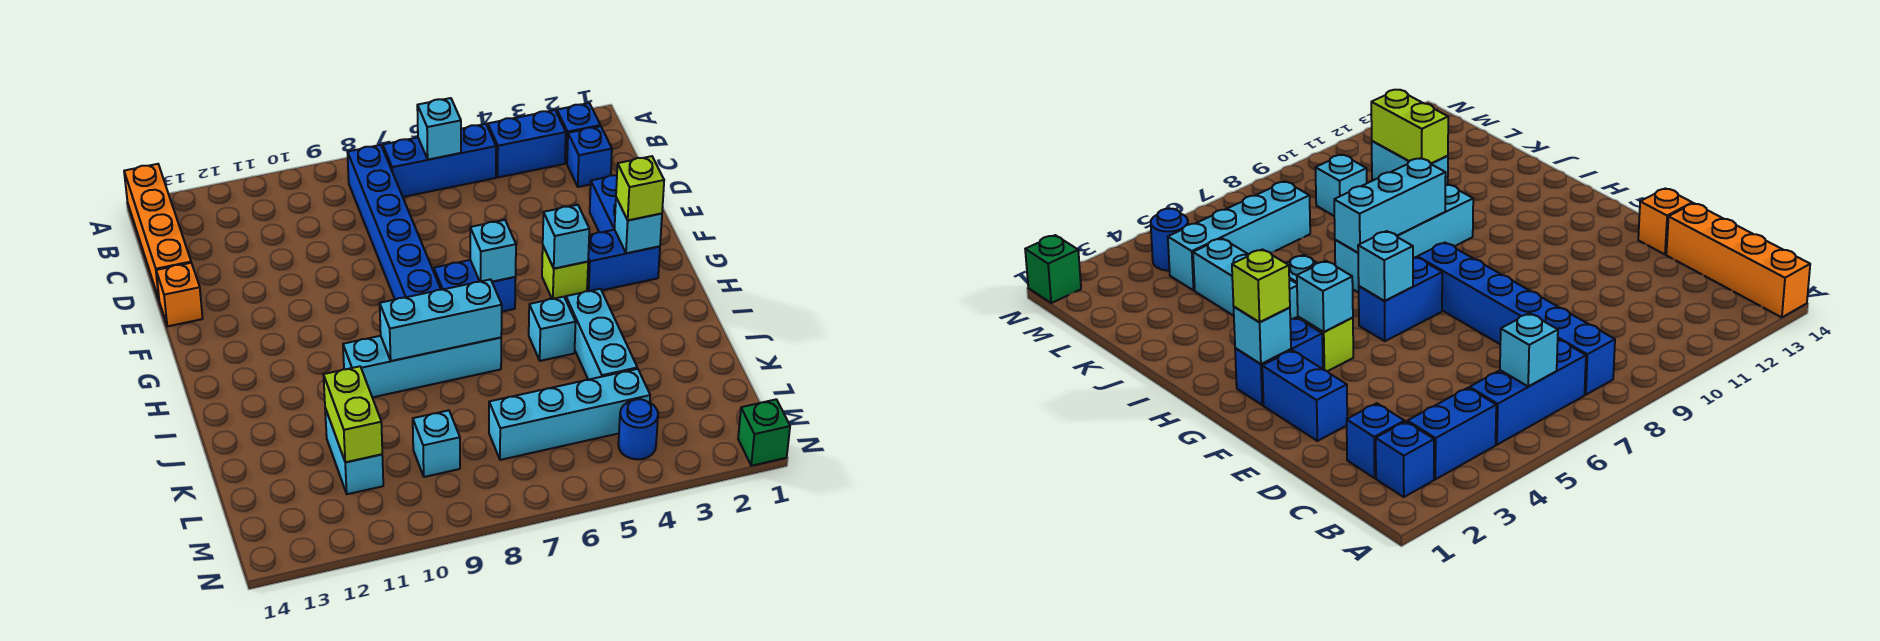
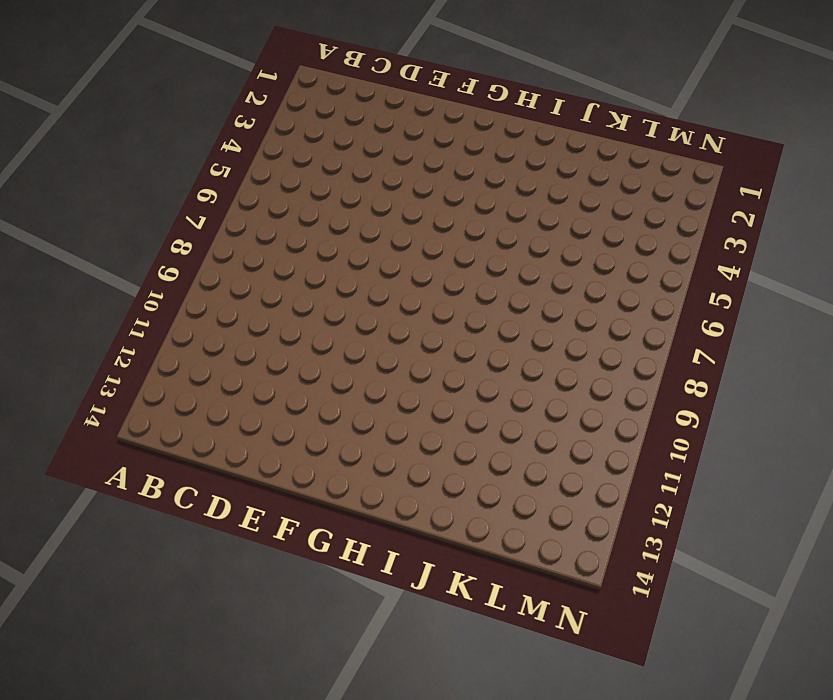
none -> orange 1x4 brick [124,164,191,299]
none -> blue 1x1 brick [557,103,600,163]
none -> blue 1x2 brick [488,110,566,177]

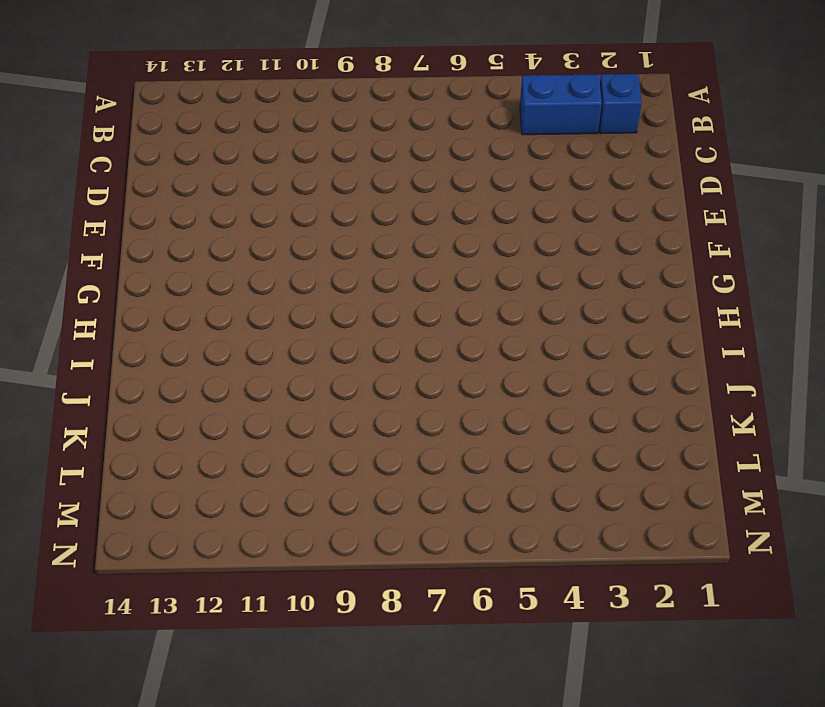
none -> orange 1x4 brick [124,164,191,299]
none -> blue 1x3 brick [383,124,496,197]
none -> blue 1x6 brick [348,145,441,300]

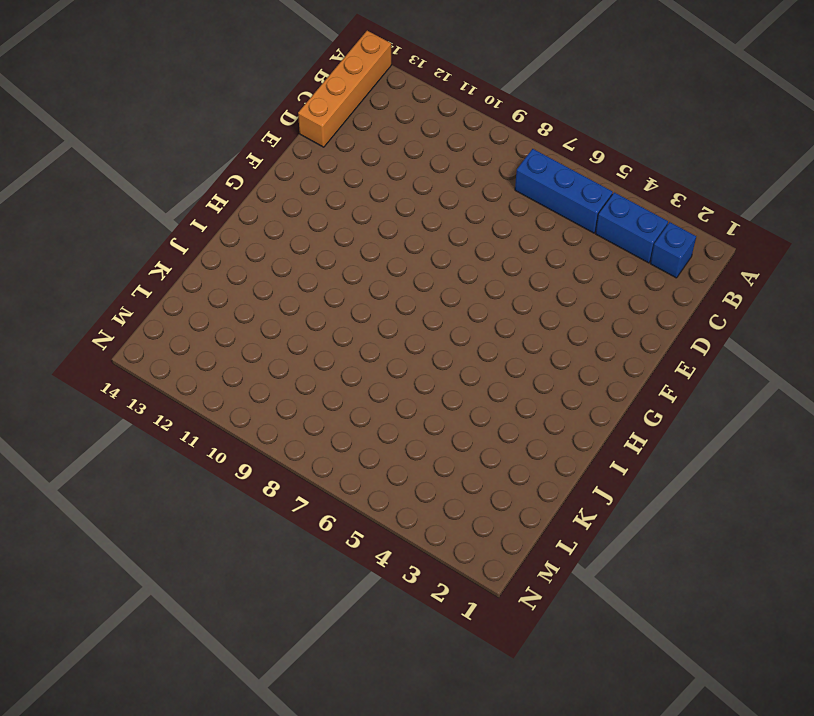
none -> blue 1x6 brick [348,145,441,300]
none -> blue 1x1 brick [567,126,612,187]
none -> blue 1x2 brick [590,175,617,232]

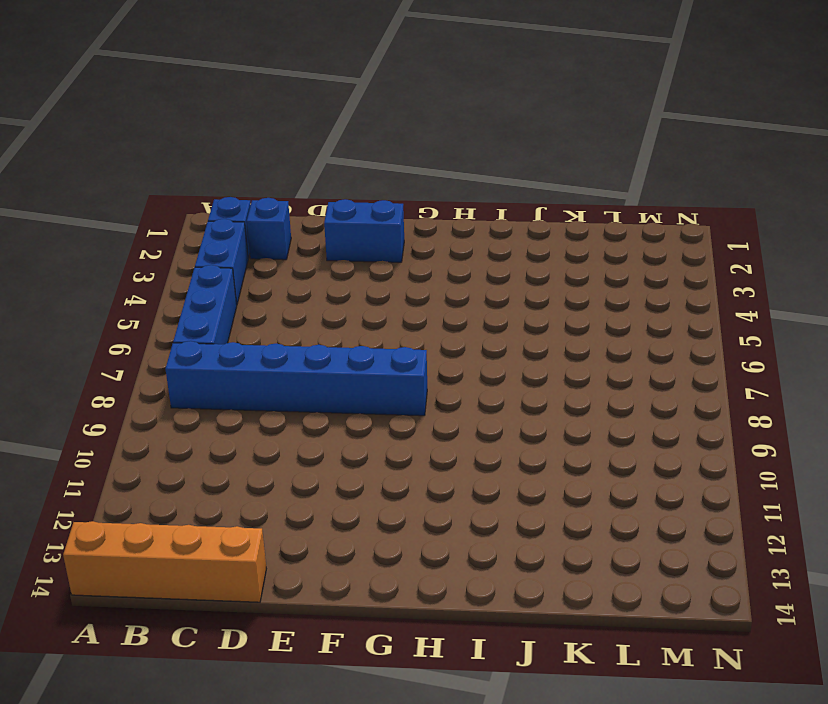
none -> orange 1x1 brick [156,263,203,326]
none -> blue 1x2 brick [587,230,660,291]
none -> lime 1x1 brick [542,246,588,299]

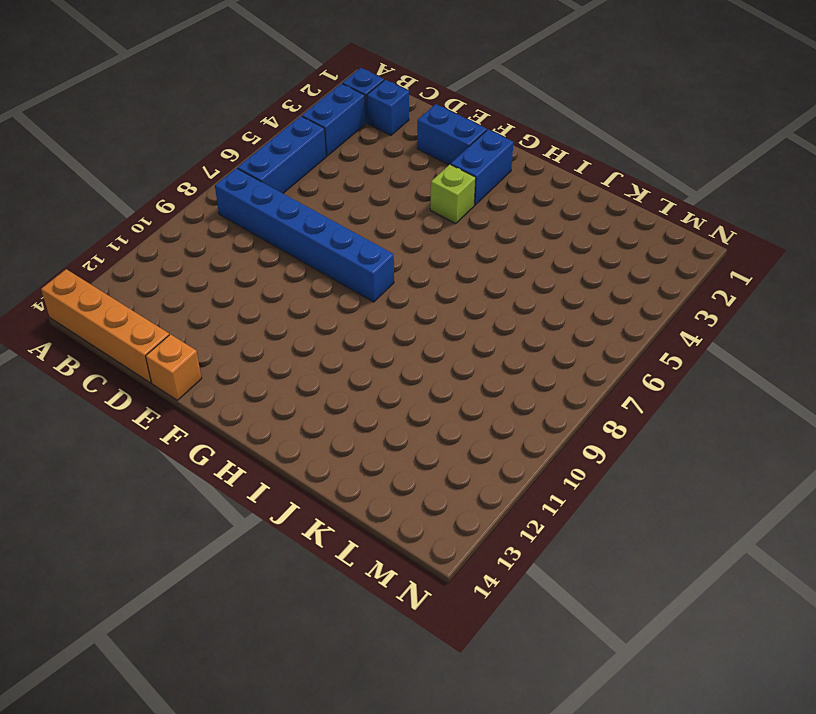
none -> blue 1x2 brick [434,260,516,312]
none -> cyan 1x3 brick [566,289,637,380]
none -> cyan 1x1 brick [529,297,576,361]

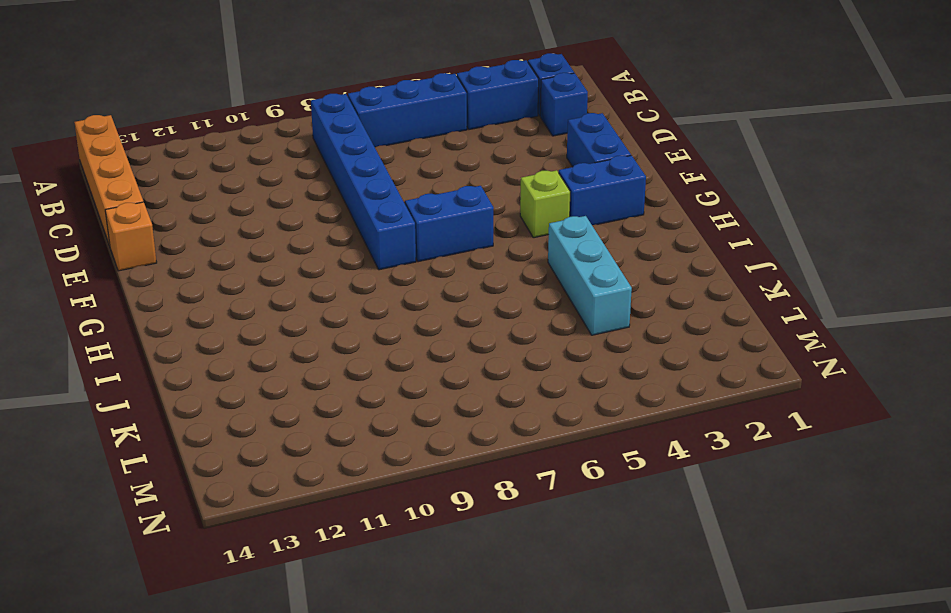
none -> cyan 1x1 brick [529,297,576,361]
none -> cyan 1x4 brick [343,336,501,397]
none -> cyan 1x2 brick [325,408,383,494]

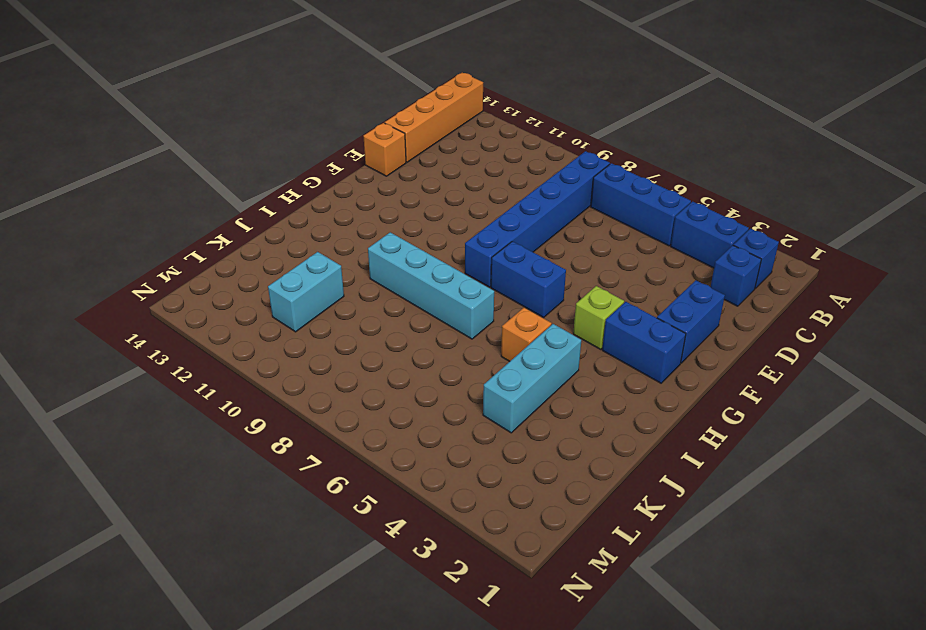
orange 1x1 brick [501,308,552,361] -> cyan 1x1 brick [529,297,576,361]
none -> cyan 1x4 brick [489,369,650,460]
none -> cyan 1x1 brick [413,410,460,477]
none -> blue 1x1 round brick [618,399,658,459]

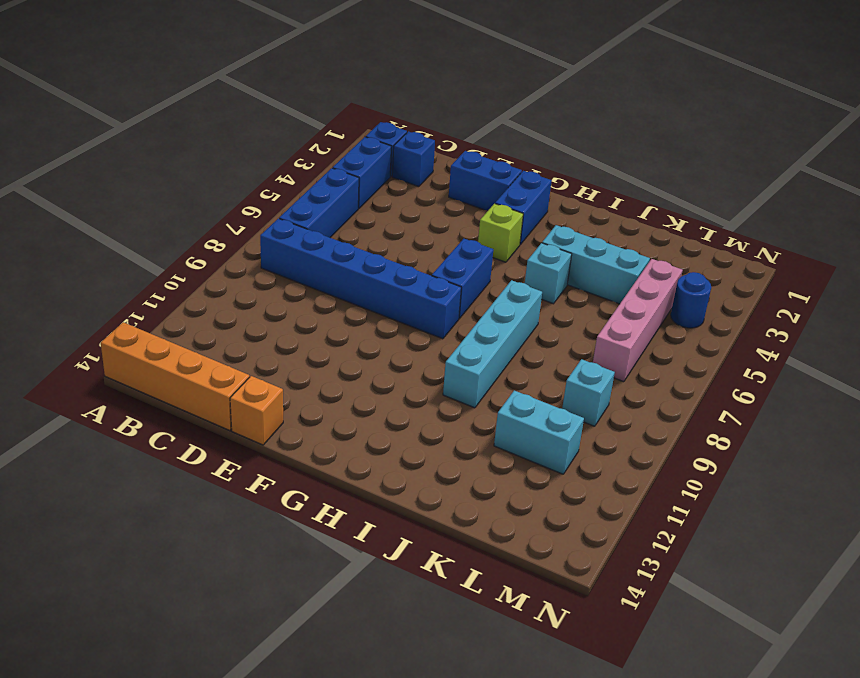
pink 1x4 brick [593,259,683,382] -> cyan 1x4 brick [489,369,650,460]
none -> green 1x1 brick [738,399,790,466]
none -> cyan 1x1 brick [417,98,461,160]
none -> cyan 1x1 brick [614,198,662,253]

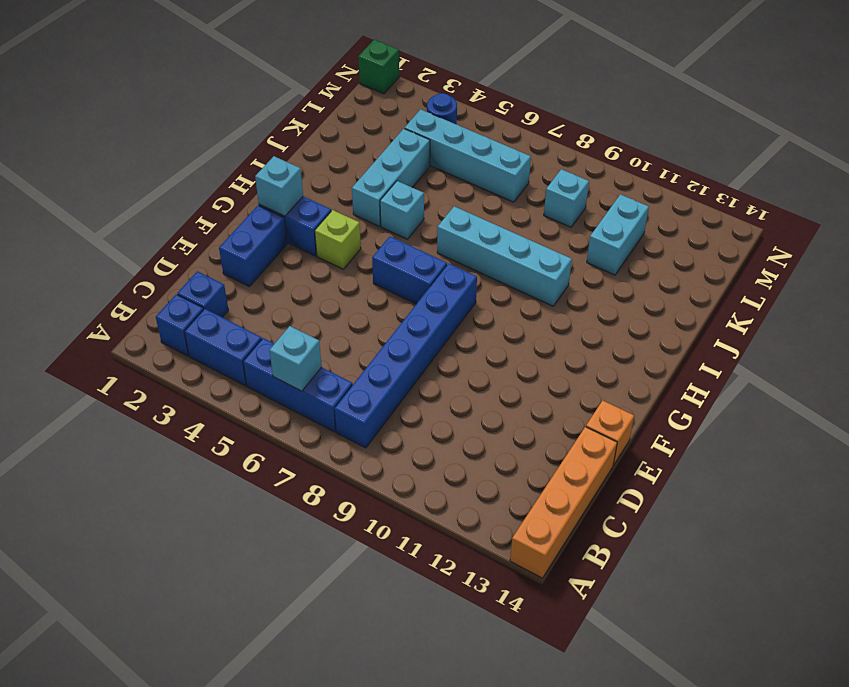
none -> cyan 1x1 brick [543,205,589,269]
none -> cyan 1x1 brick [470,220,516,282]
none -> cyan 1x3 brick [380,279,502,361]

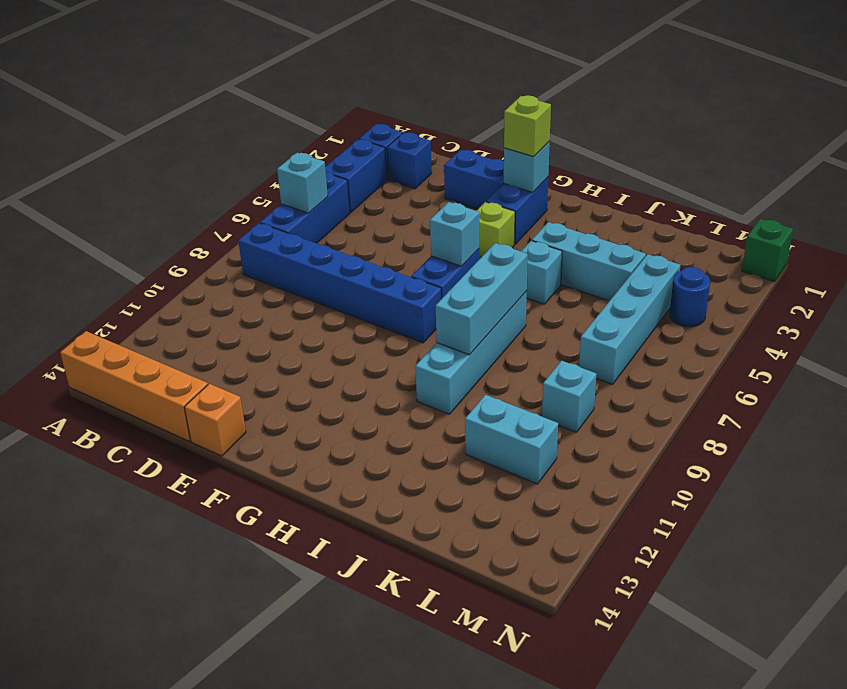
none -> cyan 1x1 brick [543,205,589,269]
none -> lime 1x2 brick [323,366,382,462]

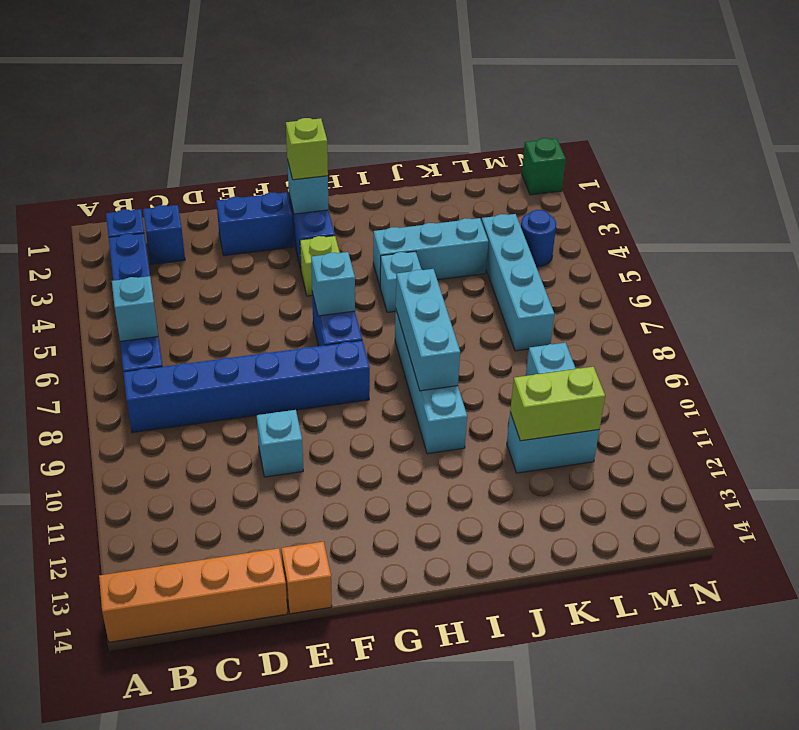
cyan 1x1 brick [257,410,303,477] -> cyan 1x1 brick moved to [543,205,589,269]

